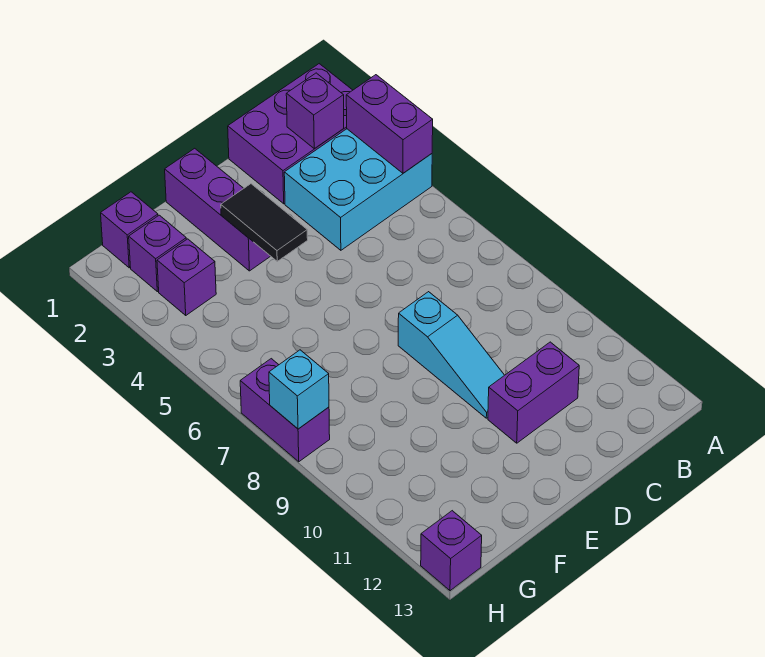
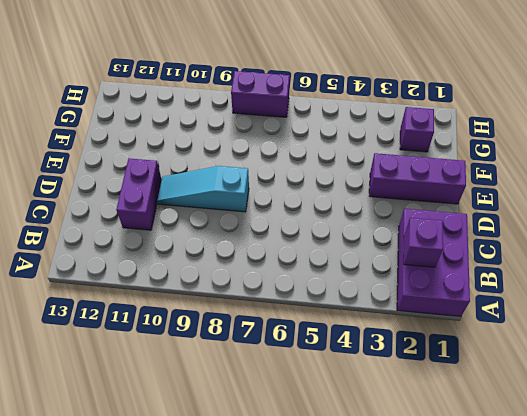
none -> cyan 2x3 brick [284,129,432,250]
none -> purple 1x1 brick [101,192,158,268]
none -> purple 1x1 brick [157,239,216,315]

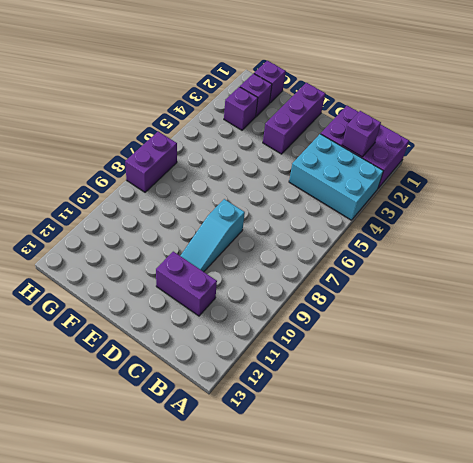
none -> purple 1x1 brick [421,511,482,591]
none -> purple 1x2 brick [346,75,433,173]
none -> black 1x2 tile [221,184,308,261]

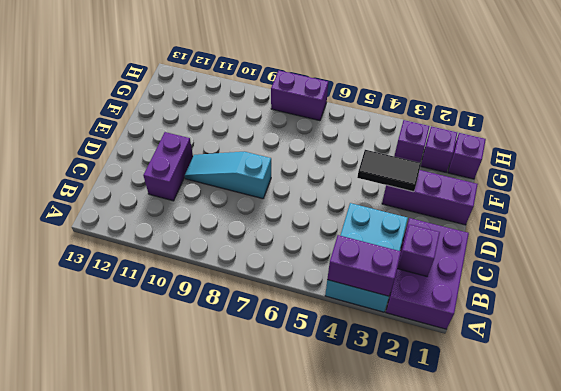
none -> purple 1x1 brick [421,511,482,591]
none -> cyan 1x1 brick [269,350,329,429]

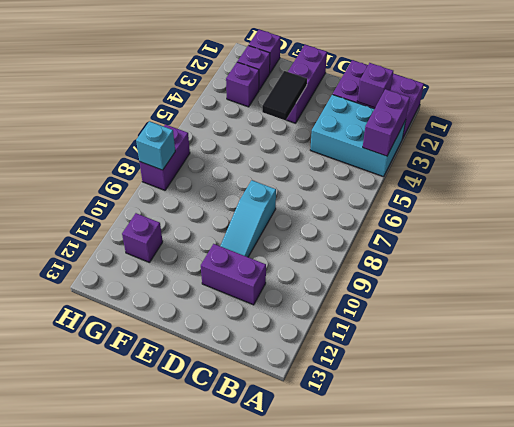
purple 1x1 brick [122,213,163,262] -> purple 1x1 brick moved to [421,511,482,591]

